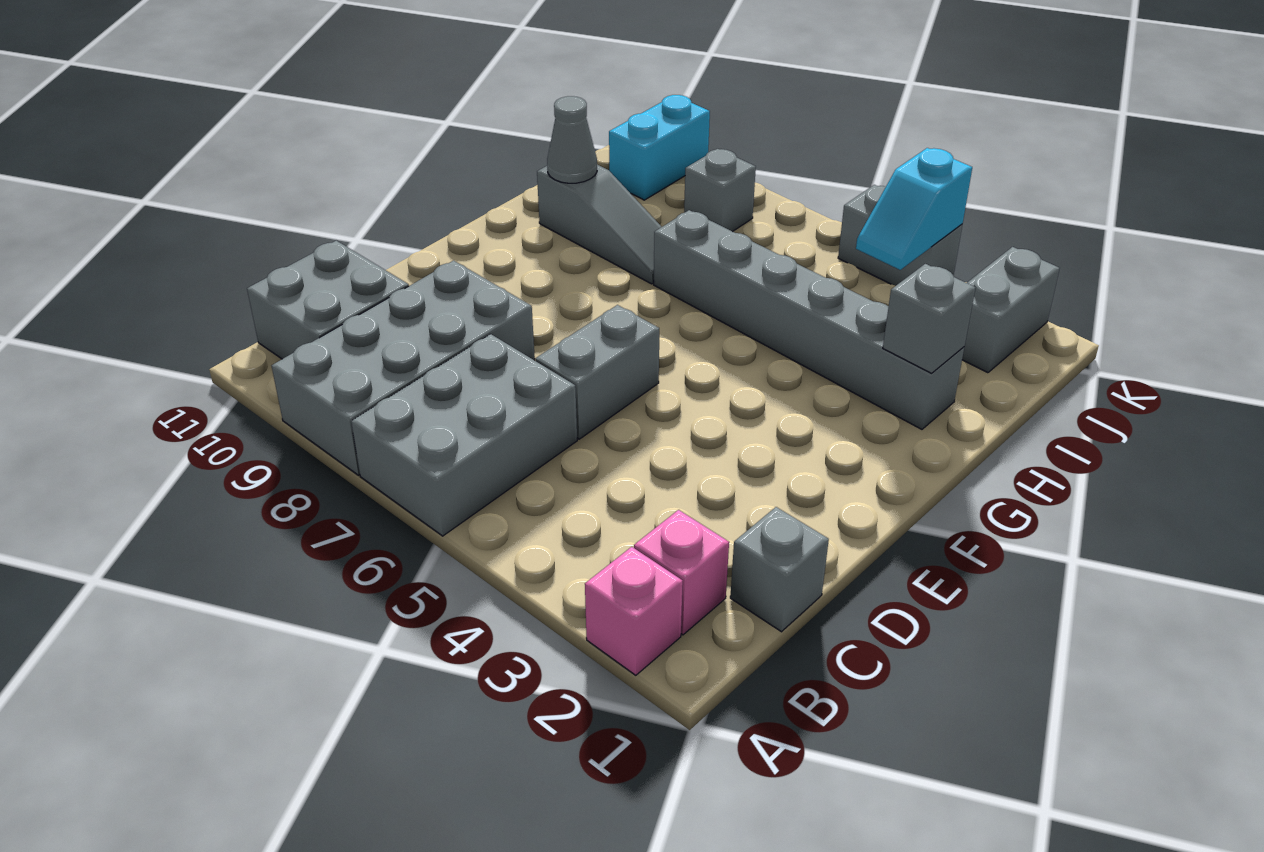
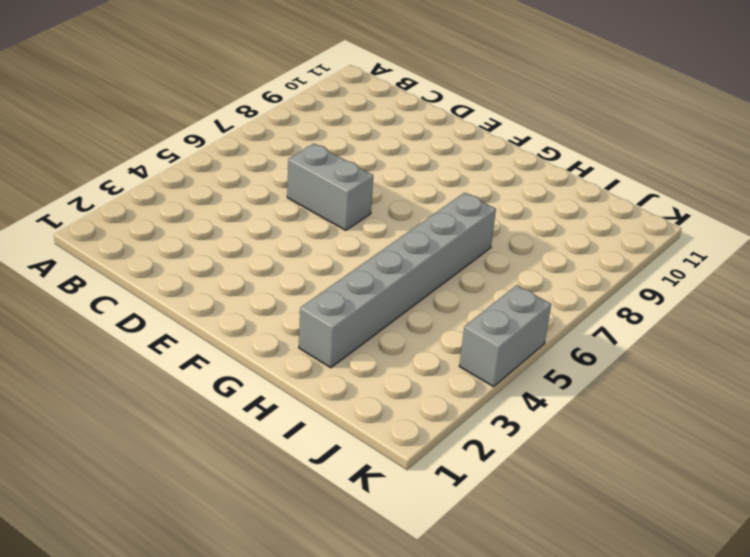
none -> pink 1x1 brick [585,547,683,675]
none -> grey 2x3 brick [351,334,577,536]
none -> grey 2x4 brick [272,261,535,475]

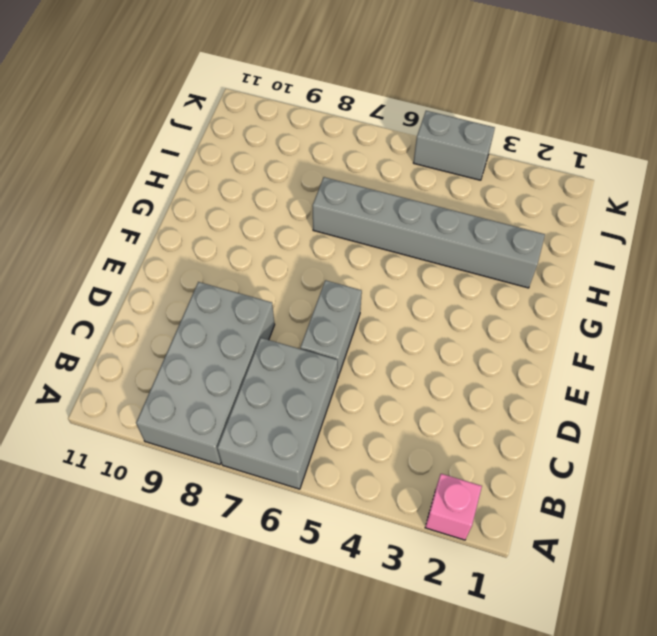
none -> pink 1x1 brick [634,510,729,635]
none -> grey 2x2 brick [247,241,409,359]
none -> grey 1x1 brick [730,507,829,632]

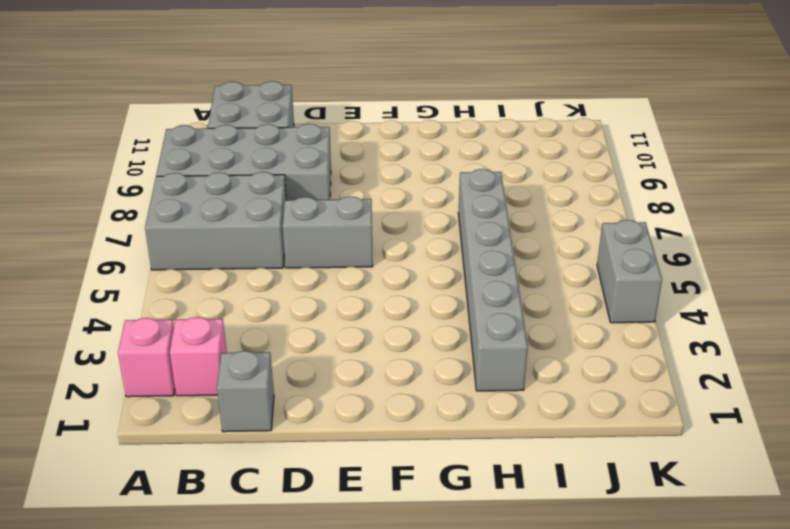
none -> grey 1x3 slope [537,165,661,284]
none -> grey 1x2 brick [962,247,1060,373]
none -> grey 1x1 brick [684,149,756,232]

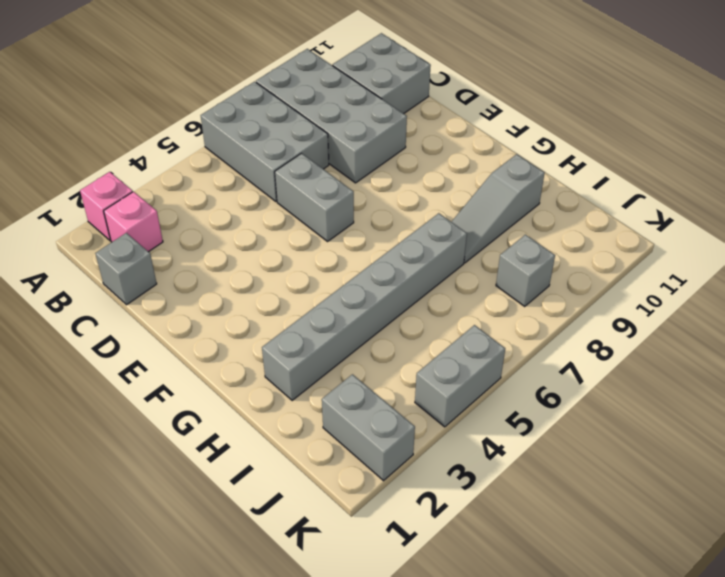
none -> cyan 1x2 brick [609,95,710,200]
none -> grey 1x1 brick [883,264,975,373]
none -> grey 1x1 cone [547,96,597,183]

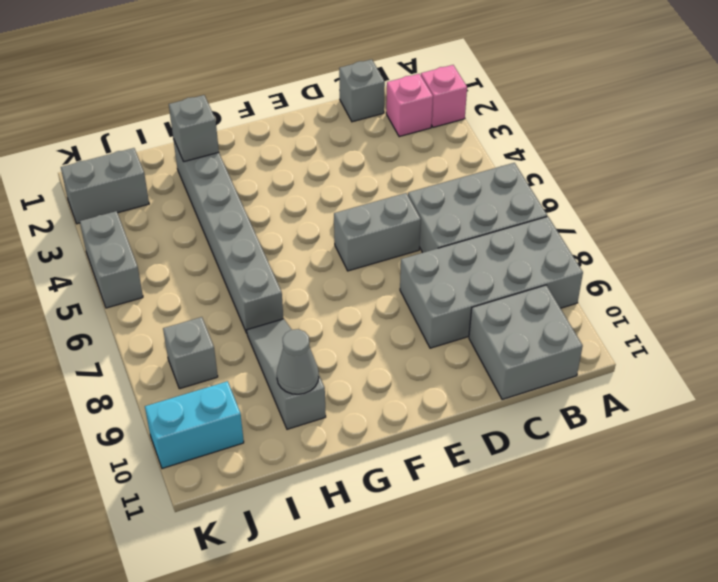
none -> cyan 1x2 slope [856,148,972,270]

